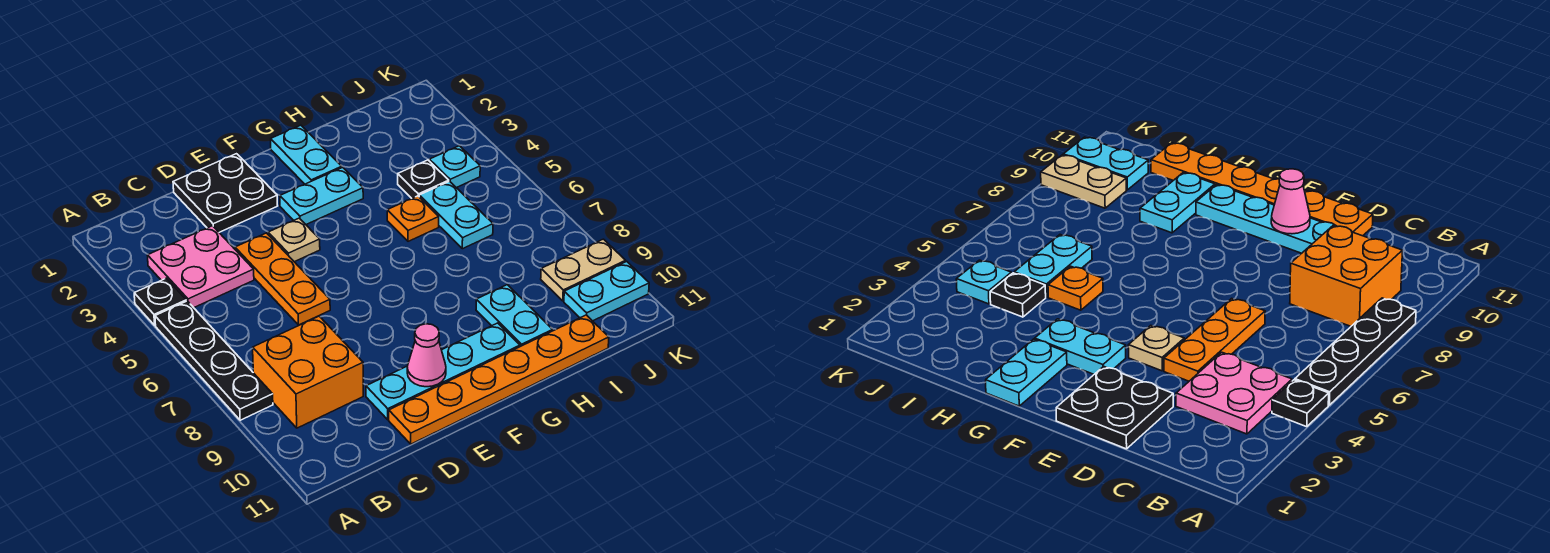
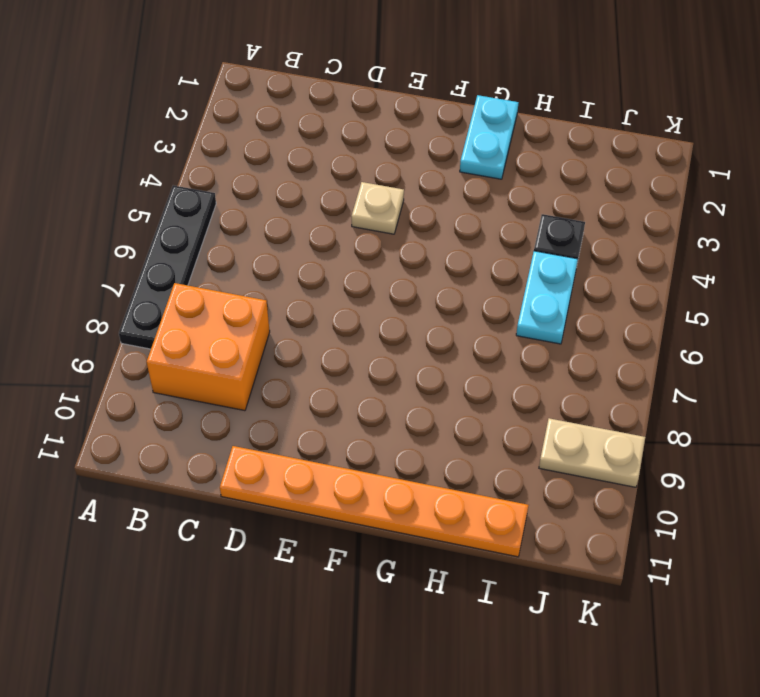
none -> black 1x1 plate [134,278,186,325]
none -> pink 2x2 plate [147,226,254,308]
none -> black 2x2 plate [173,154,278,232]

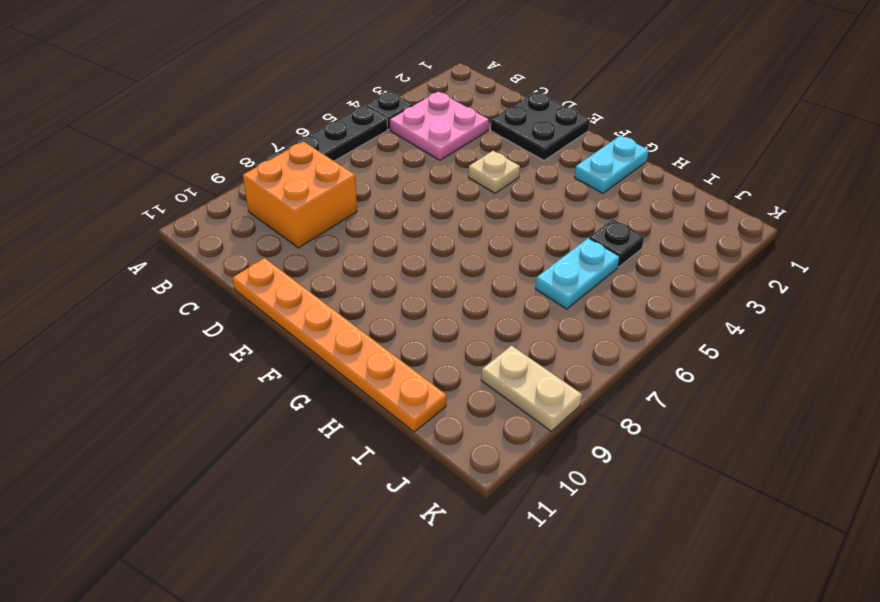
none -> orange 1x3 plate [235,233,330,325]
none -> cyan 1x4 plate [366,323,520,420]
none -> cyan 1x2 plate [280,167,363,224]

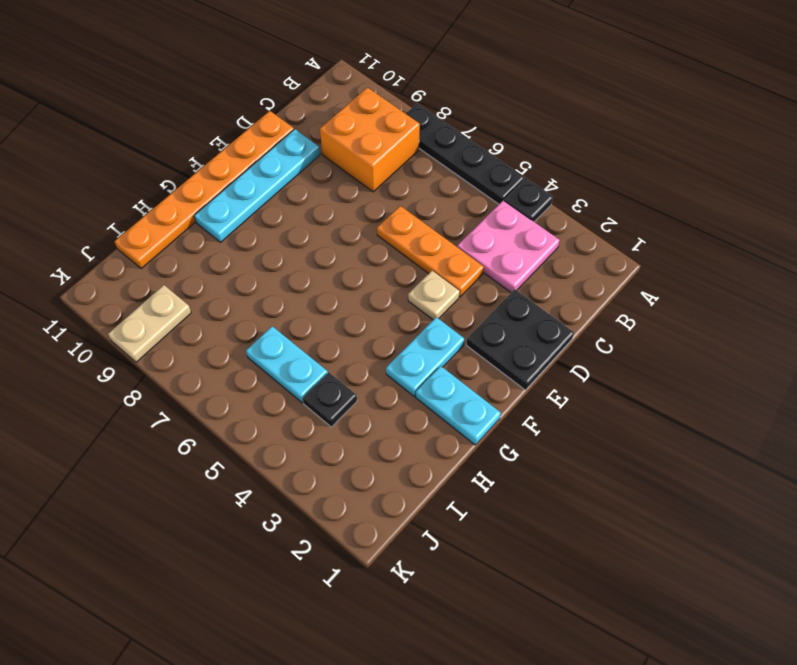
none -> orange 1x1 plate [387,196,439,241]
none -> cyan 1x2 plate [476,285,553,347]
none -> cyan 1x1 plate [429,146,480,188]

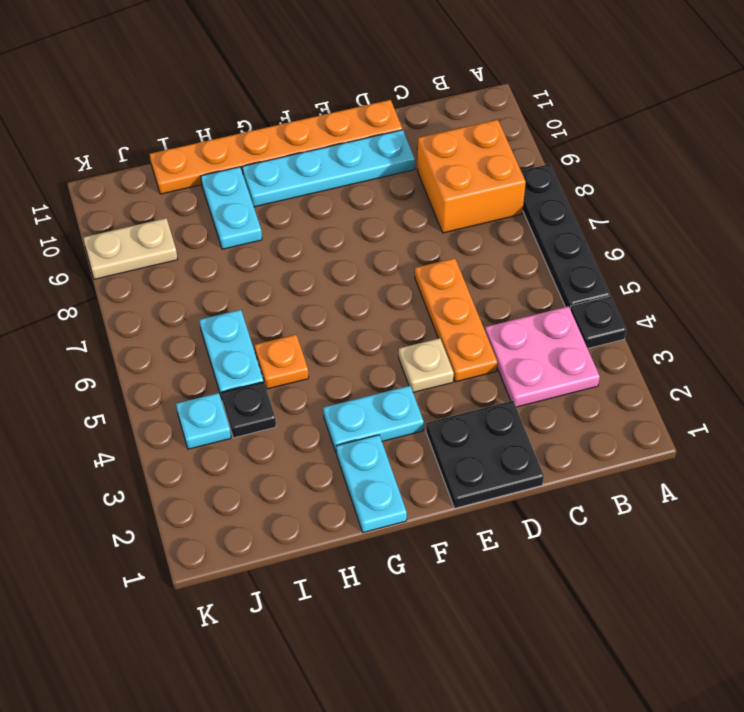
none -> cyan 1x2 plate [564,262,649,321]
none -> pink 1x1 cone [407,324,446,387]

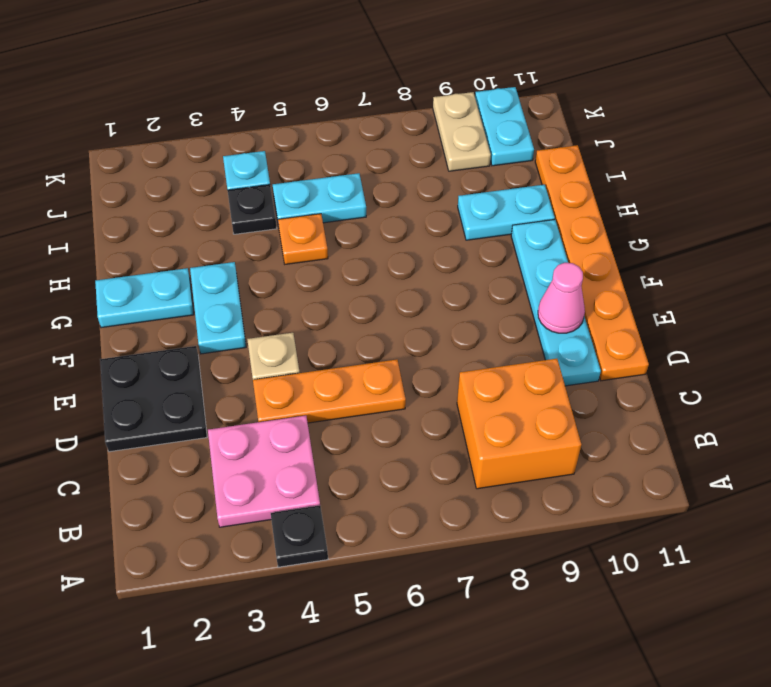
none -> black 1x4 plate [155,301,273,420]

